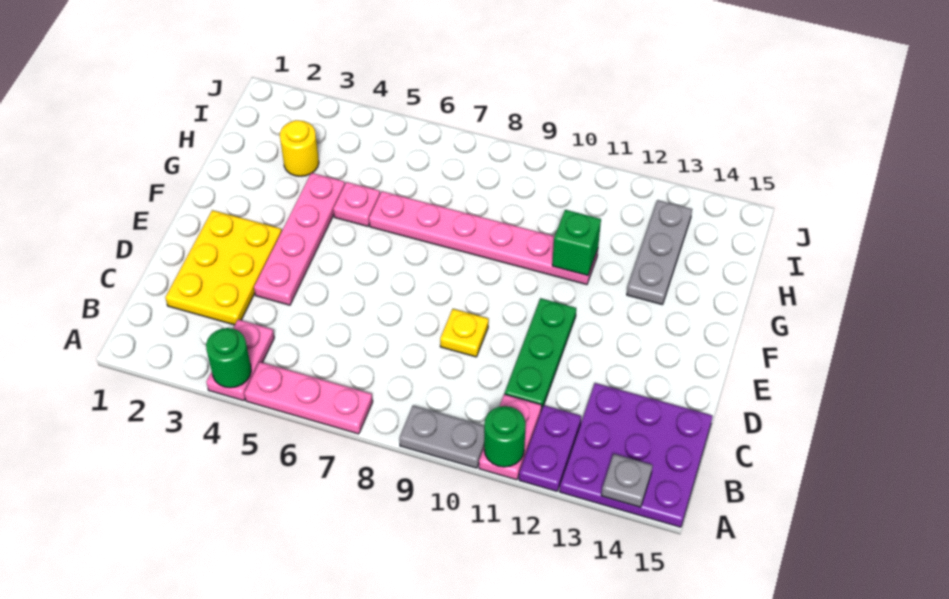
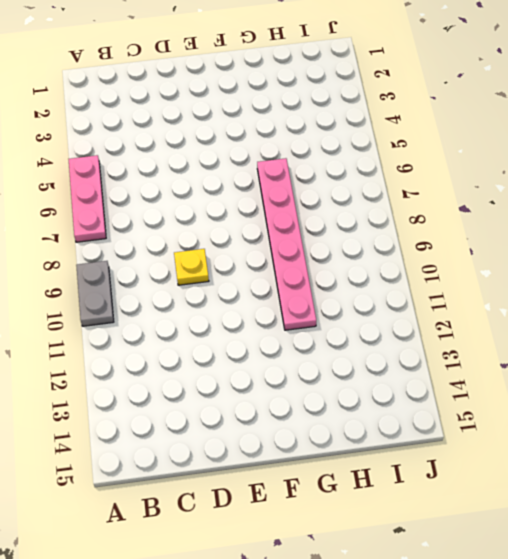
none -> pink 1x2 plate [206,320,274,401]
none -> pink 1x2 plate [479,394,542,480]
none -> purple 1x2 plate [519,405,581,491]

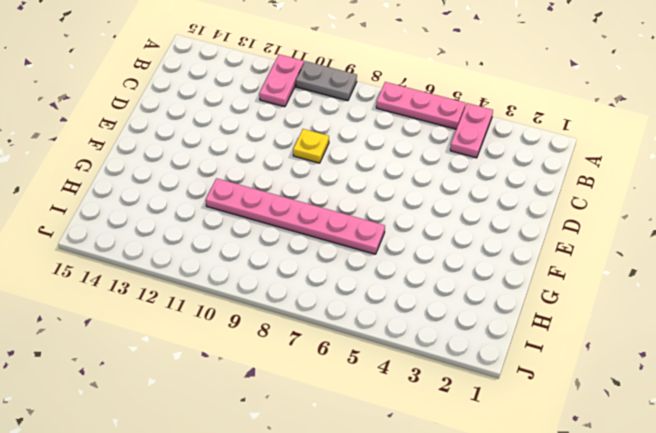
none -> purple 1x2 plate [519,405,581,491]
none -> purple 3x3 plate [560,383,713,527]
none -> yellow 2x3 plate [165,210,282,325]

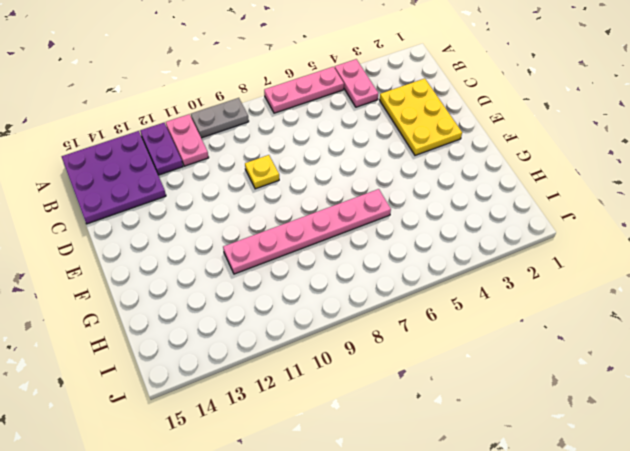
none -> green 1x3 plate [505,298,576,411]
none -> pink 1x4 plate [254,173,345,305]
none -> pink 1x1 plate [333,182,380,226]

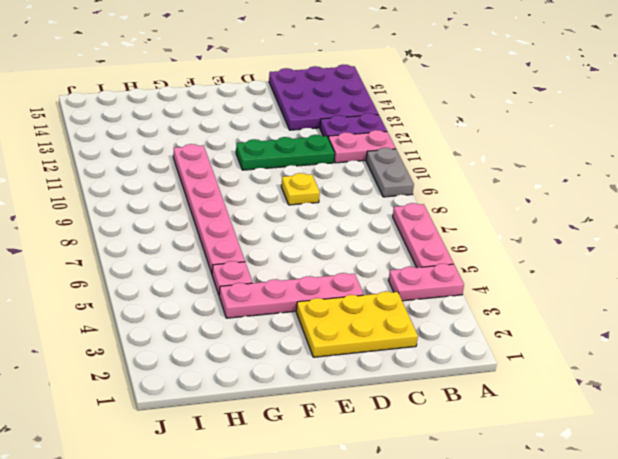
none -> grey 1x3 plate [627,200,692,305]
none -> yellow 1x1 round brick [280,120,319,176]
none -> green 1x1 round brick [206,328,251,388]

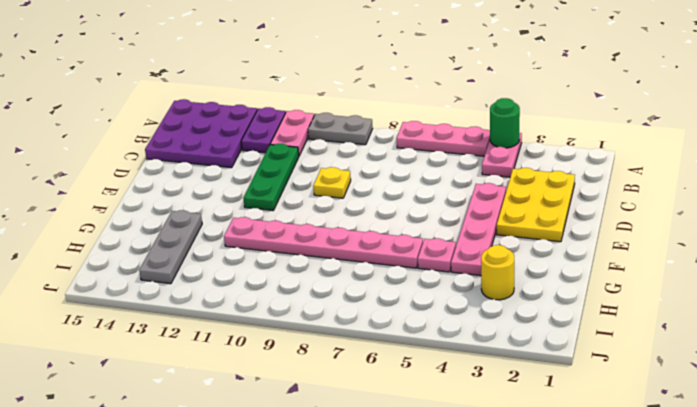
none -> green 1x1 round brick [484,406,526,467]
none -> grey 1x1 plate [601,454,653,507]
none -> green 1x1 brick [552,210,601,276]

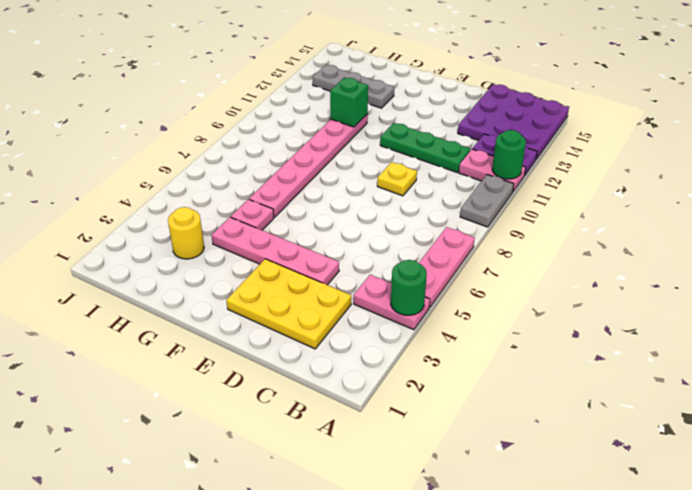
none -> grey 1x1 plate [601,454,653,507]

